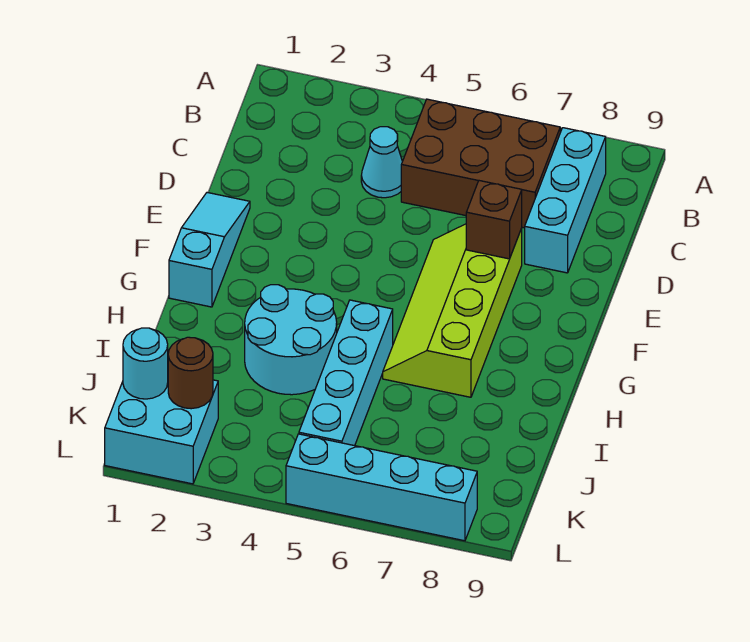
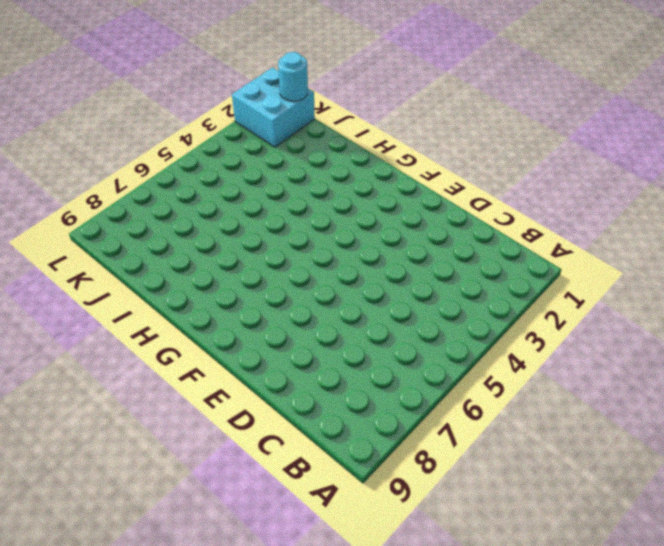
none -> brown 2x3 brick [401,99,560,228]
none -> cyan 1x3 brick [525,128,606,273]
none -> cyan 1x1 cone [361,127,402,198]

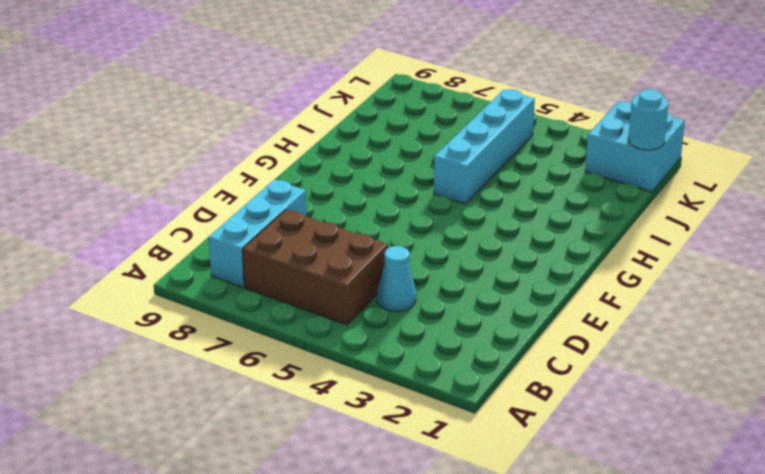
none -> cyan 1x3 slope [169,193,250,307]
none -> lime 2x4 slope [383,224,522,397]
none -> cyan 2x2 round brick [245,285,337,395]

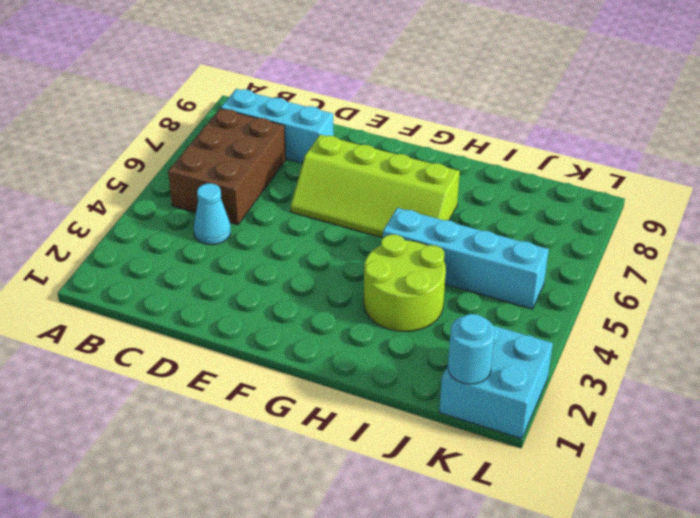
lime 2x2 round brick [364,234,446,331] -> cyan 2x2 round brick [245,285,337,395]
none -> cyan 1x3 slope [169,193,250,307]
none -> cyan 1x4 brick [286,434,477,541]
none -> brown 1x1 brick [466,181,522,259]

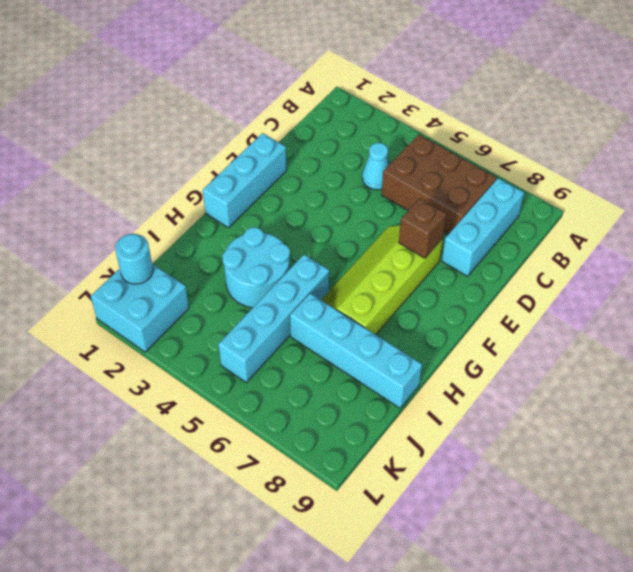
cyan 1x3 brick [203,133,287,228] -> cyan 1x3 slope [169,193,250,307]
cyan 1x4 brick [290,293,422,408] -> cyan 1x4 brick moved to [286,434,477,541]
none -> brown 1x1 round brick [168,337,213,409]

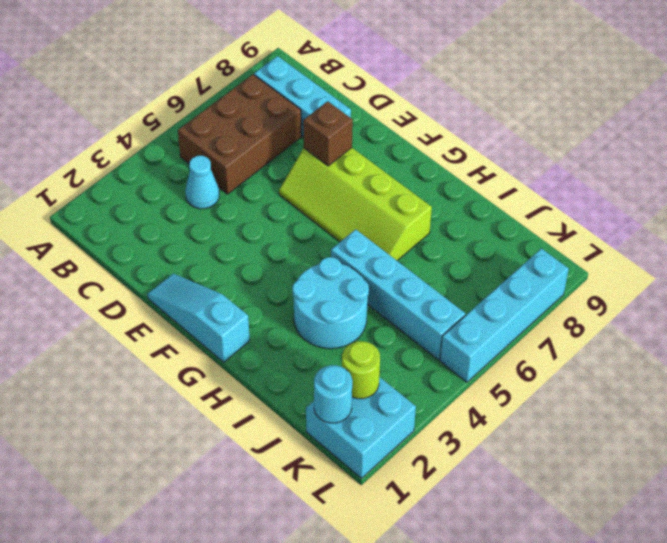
lime 1x1 round brick [342,341,380,399] -> brown 1x1 round brick [168,337,213,409]

